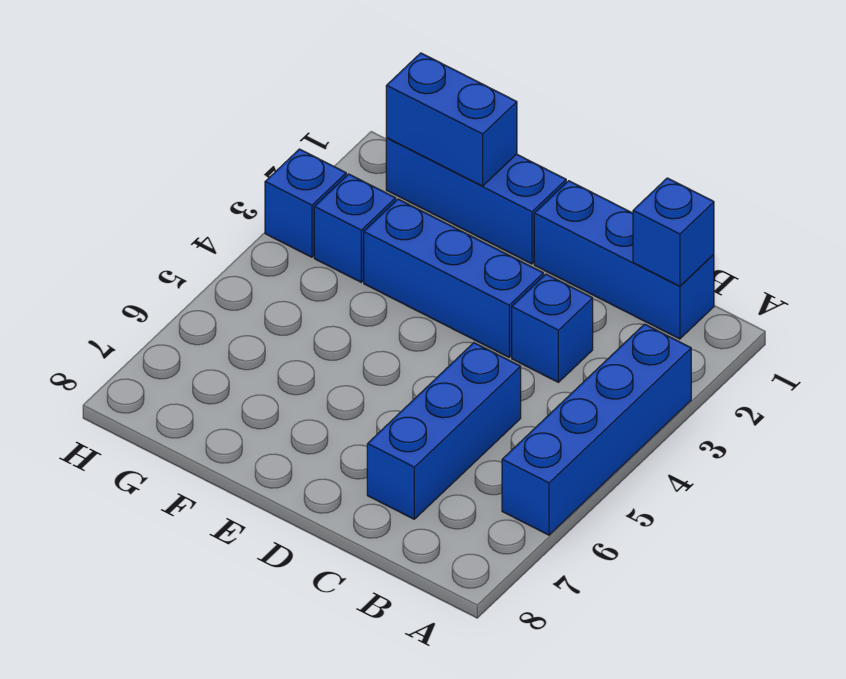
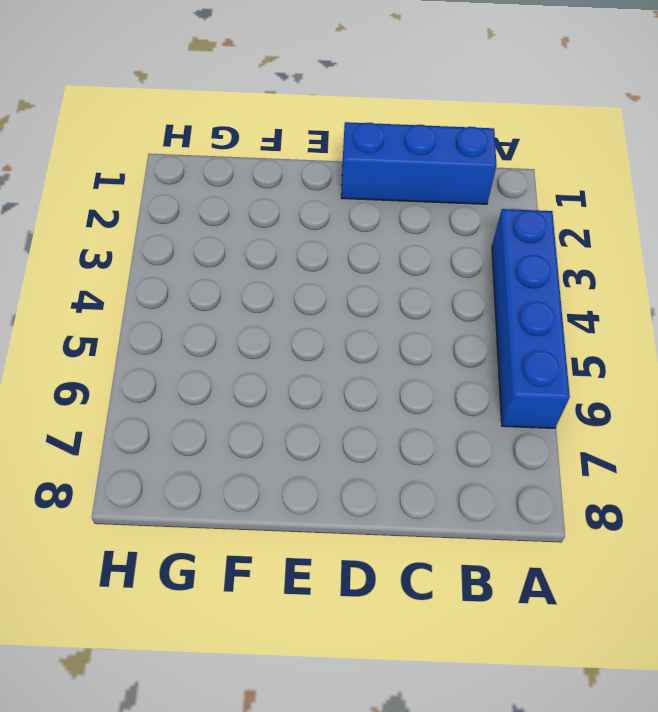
none -> blue 1x1 brick [512,274,593,382]
none -> blue 1x3 brick [367,343,521,519]

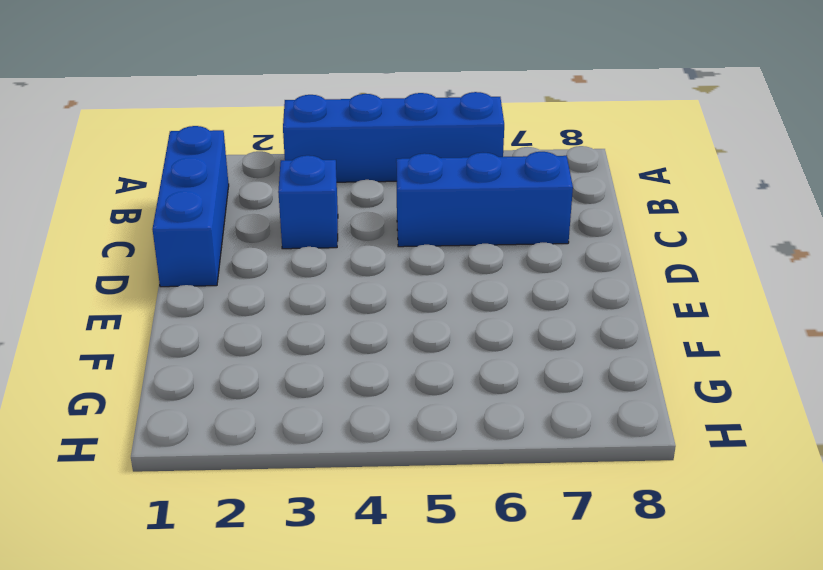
none -> blue 1x3 brick [364,199,543,357]
none -> blue 1x3 brick [386,138,566,264]

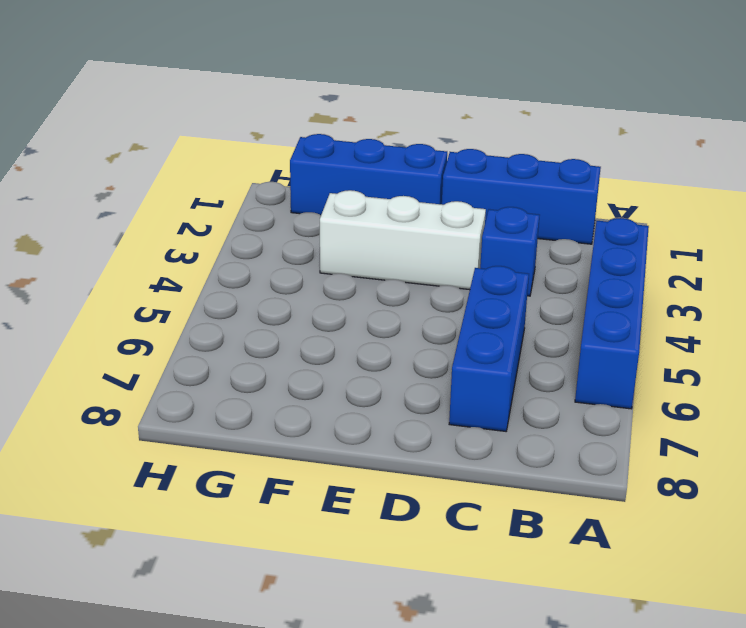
white 1x3 brick [320,190,486,290] -> blue 1x3 brick [364,199,543,357]
none -> blue 1x1 brick [314,174,396,282]
none -> blue 1x1 brick [265,149,346,257]

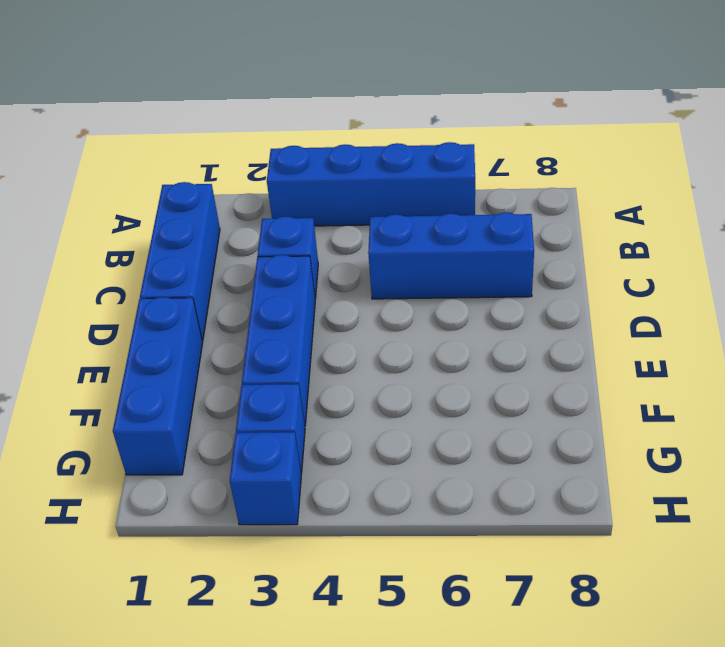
none -> blue 1x1 brick [633,178,714,286]
none -> blue 1x2 brick [386,53,517,186]

